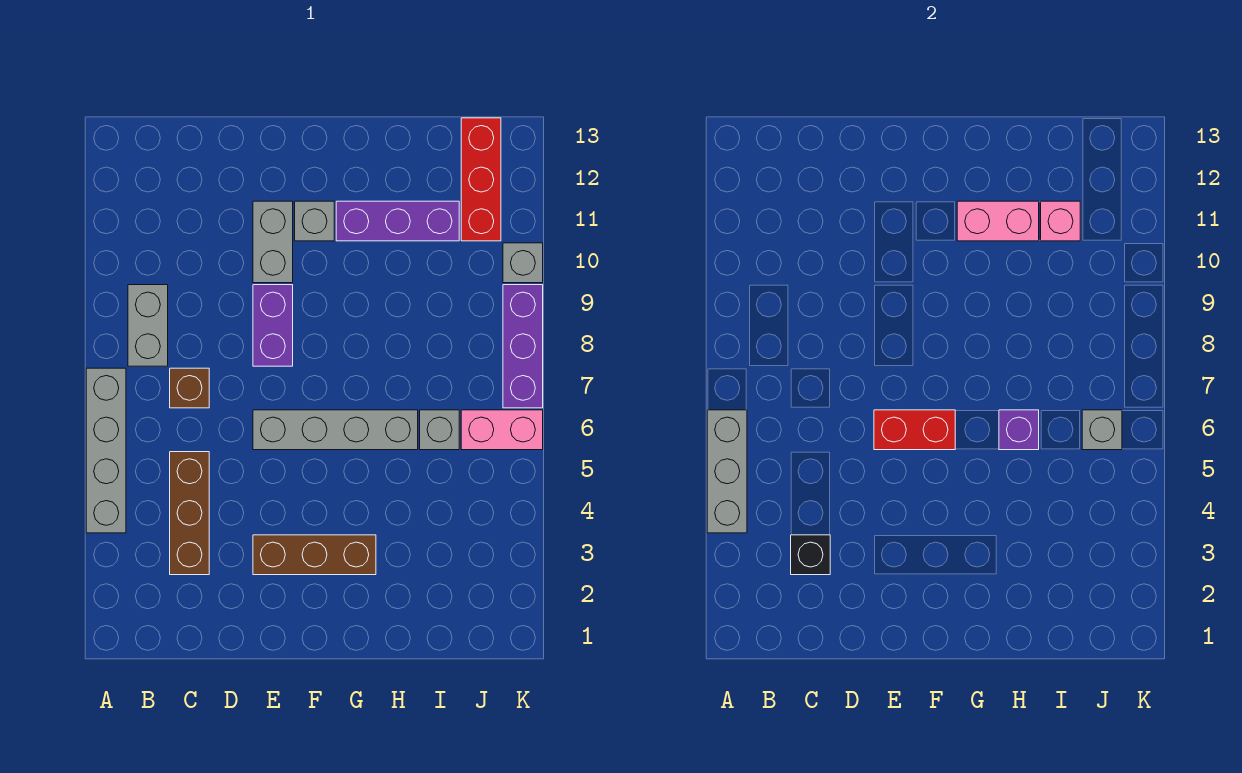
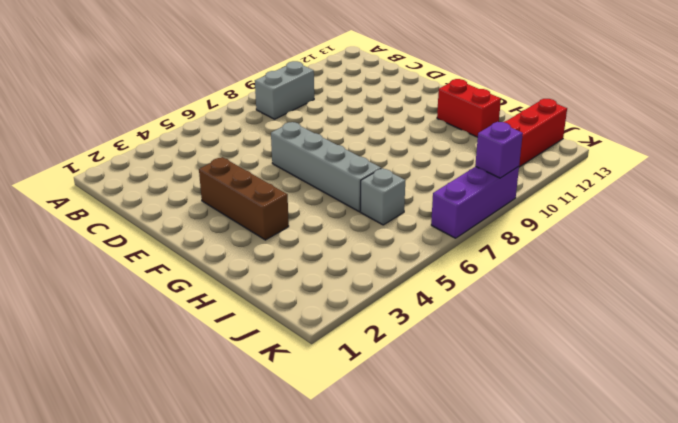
red 1x2 brick [437,79,501,137] -> red 1x2 brick moved to [874,410,955,450]
purple 1x1 brick [475,122,523,178] -> purple 1x1 brick moved to [999,410,1039,450]
none -> grey 1x4 brick [86,368,126,533]
none -> brown 1x3 brick [170,452,209,575]
none -> brown 1x1 brick [170,368,209,408]

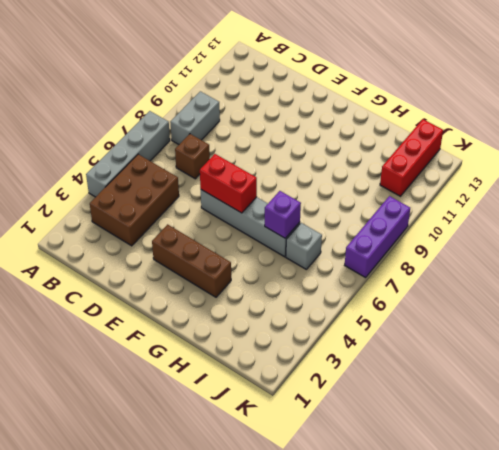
brown 2x3 brick [90,154,179,246] -> brown 1x3 brick [170,452,209,575]
none -> purple 1x2 brick [253,285,293,366]
none -> grey 1x2 brick [253,201,293,283]
none -> grey 1x1 brick [295,201,334,241]

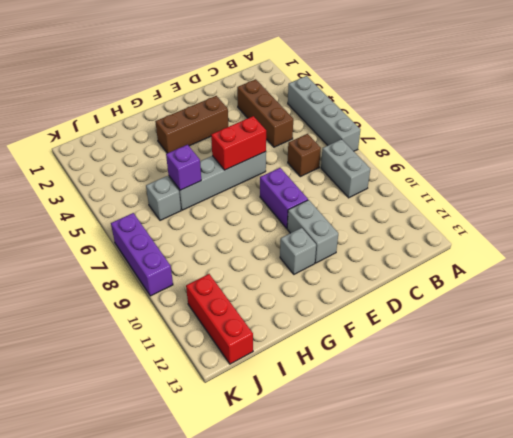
none -> purple 1x3 brick [336,201,459,241]
none -> pink 1x2 brick [461,410,543,450]
none -> grey 1x1 brick [503,243,543,283]

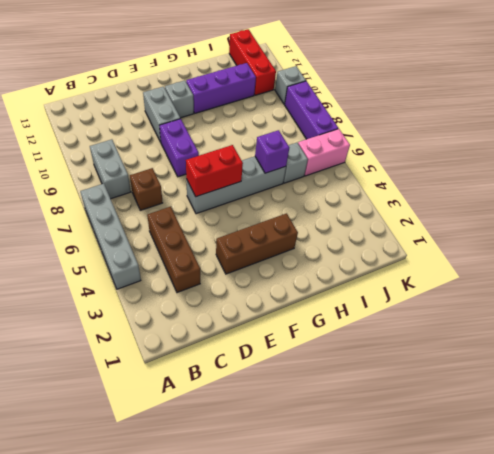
none -> grey 1x3 brick [707,410,747,533]
none -> black 1x1 brick [791,535,830,575]
none -> pink 1x2 brick [957,201,1039,241]

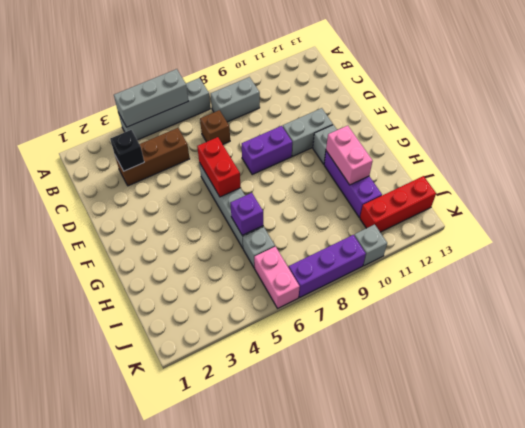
none -> brown 1x3 brick [253,535,376,575]
none -> pink 1x1 brick [1041,201,1080,241]
none -> grey 1x1 brick [1082,410,1122,450]

